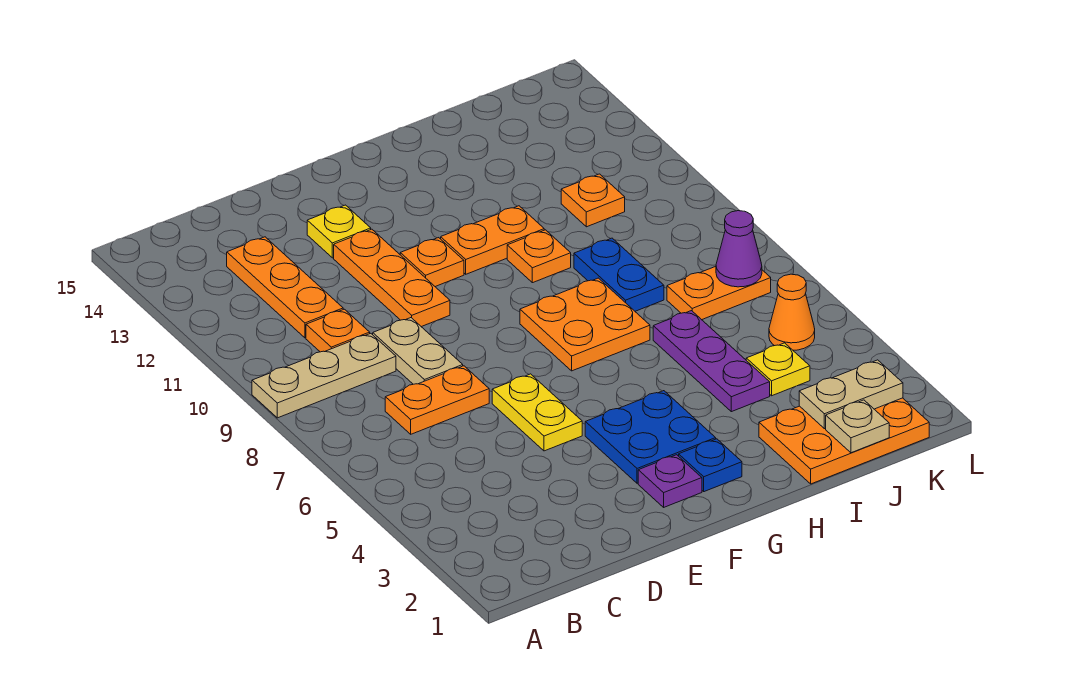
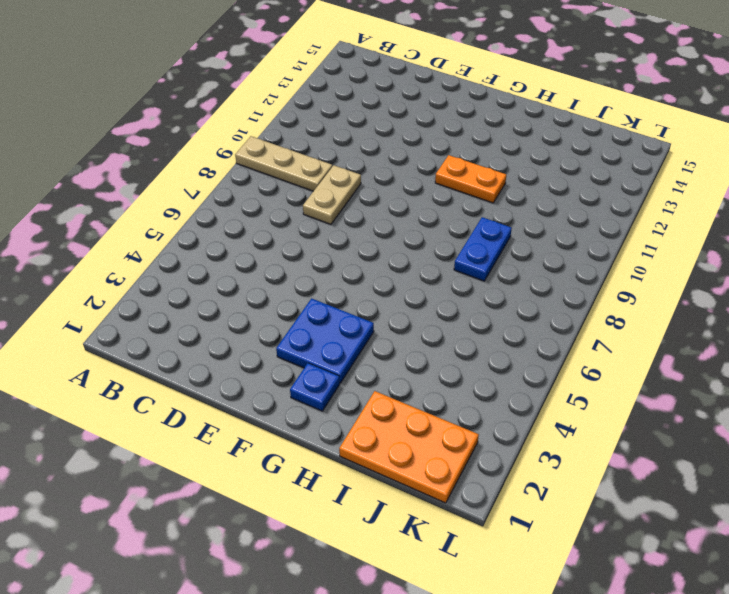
none -> orange 1x2 plate [385,366,489,434]
none -> orange 1x1 plate [306,309,370,352]
none -> orange 1x3 plate [227,237,343,338]

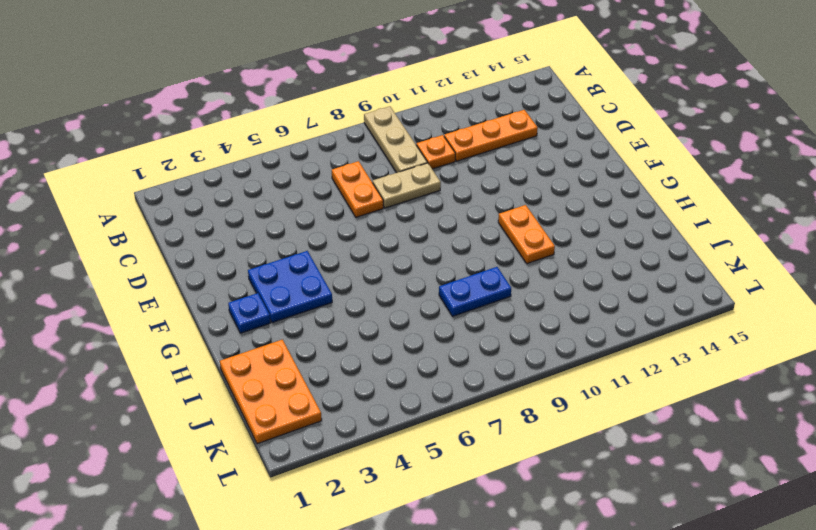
none -> yellow 1x2 plate [492,374,582,451]
none -> orange 1x3 plate [334,229,450,327]
none -> yellow 1x1 plate [307,205,371,258]

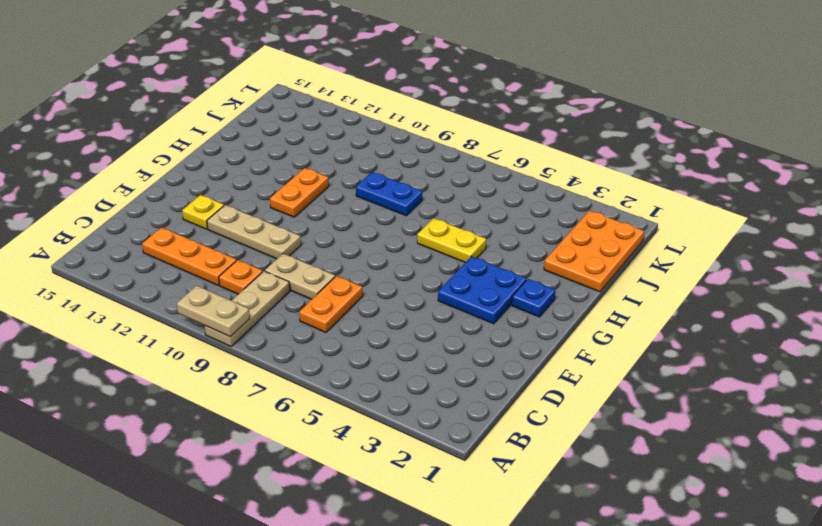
tan 1x2 plate [177,286,250,337] -> tan 1x2 plate turned to [799,360,903,429]
tan 1x3 plate [207,205,301,259] -> orange 1x3 plate [334,229,450,327]
yellow 1x2 plate [417,218,486,263] -> yellow 1x2 plate moved to [492,374,582,451]
none -> purple 1x1 plate [638,455,702,507]
none -> orange 1x1 plate [400,238,464,287]
none -> orange 2x2 plate [520,278,650,371]

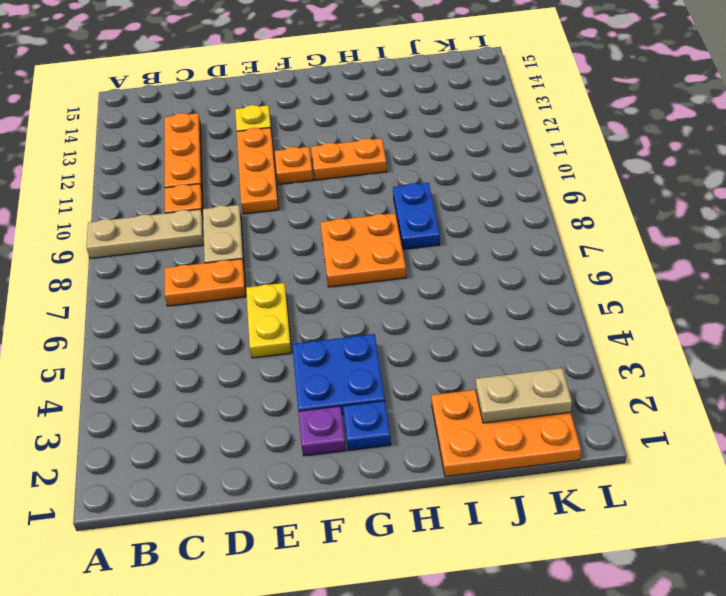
none -> orange 1x1 plate [507,230,571,283]
none -> purple 1x3 plate [653,311,770,412]
none -> yellow 1x1 plate [746,343,810,396]

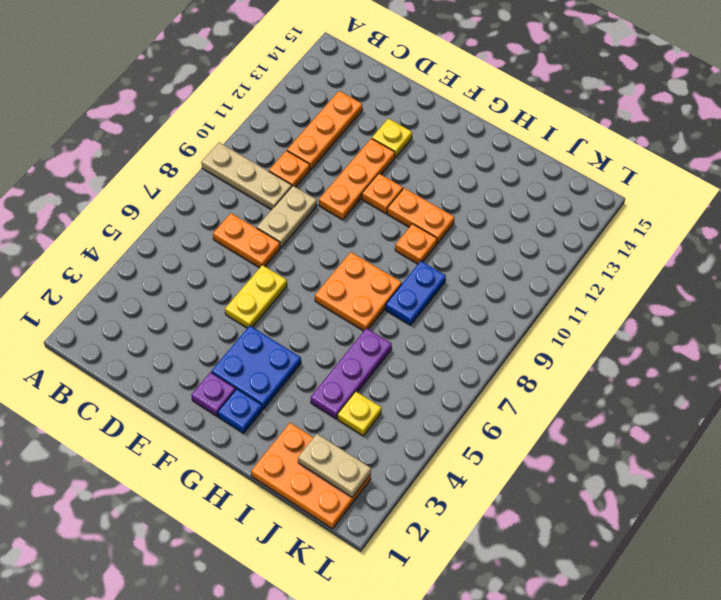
none -> orange 1x2 plate [667,266,771,320]
none -> orange 1x1 plate [561,174,625,227]
none -> orange 1x1 cone [769,274,815,350]

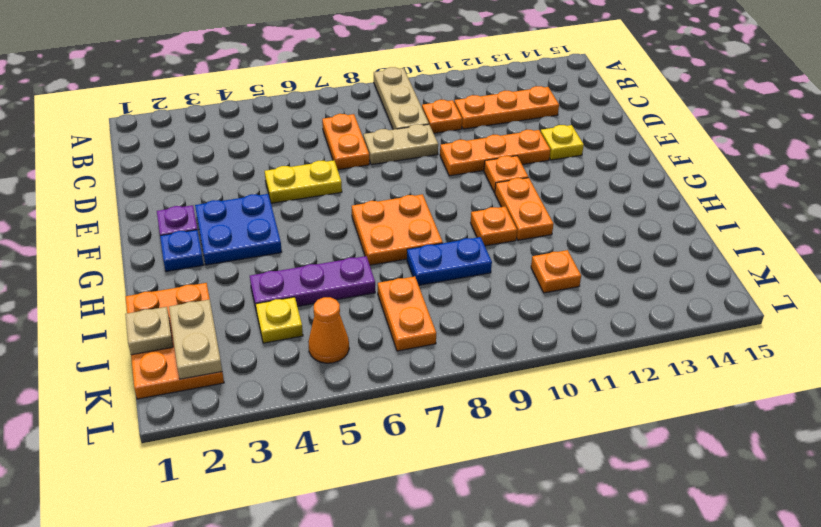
none -> purple 1x1 cone [716,211,762,287]

